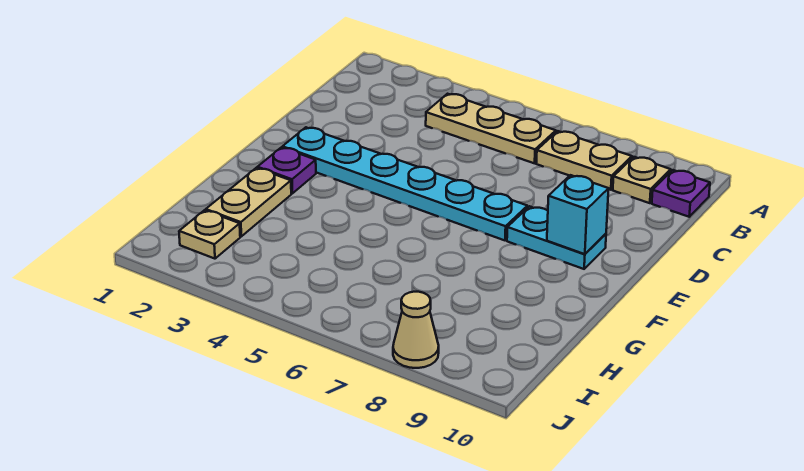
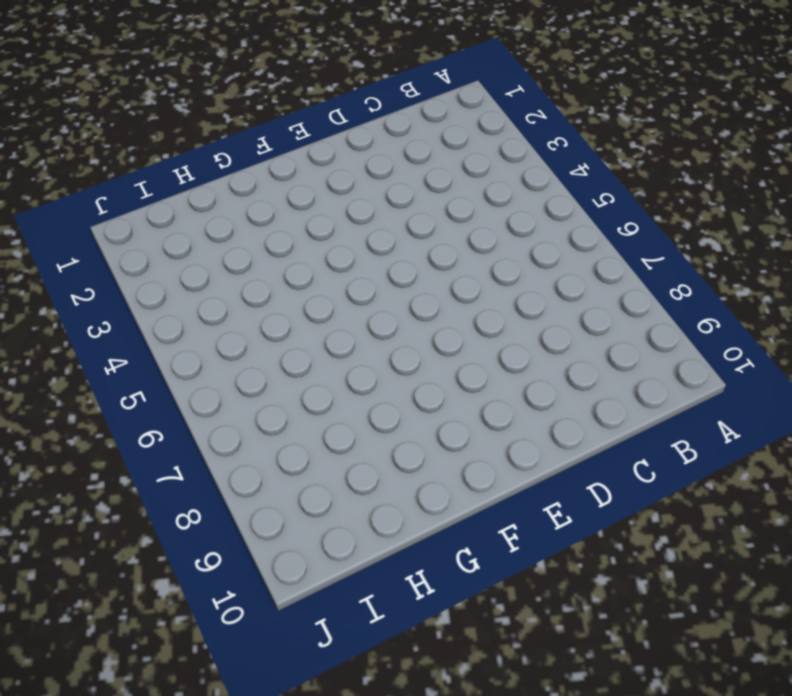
none -> tan 1x3 plate [426,94,556,163]
none -> tan 1x2 plate [536,131,632,190]

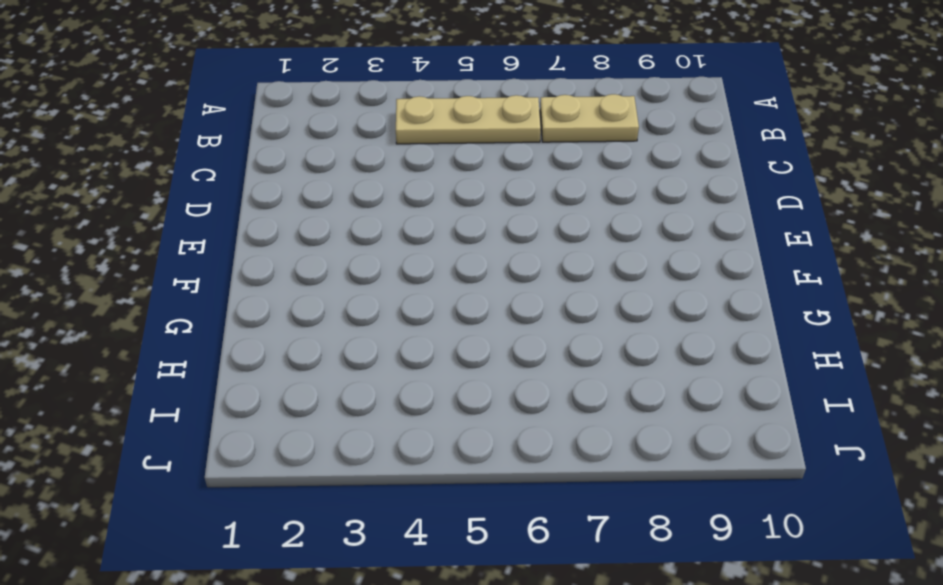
none -> tan 1x1 plate [613,157,671,203]
none -> purple 1x1 plate [652,170,710,217]

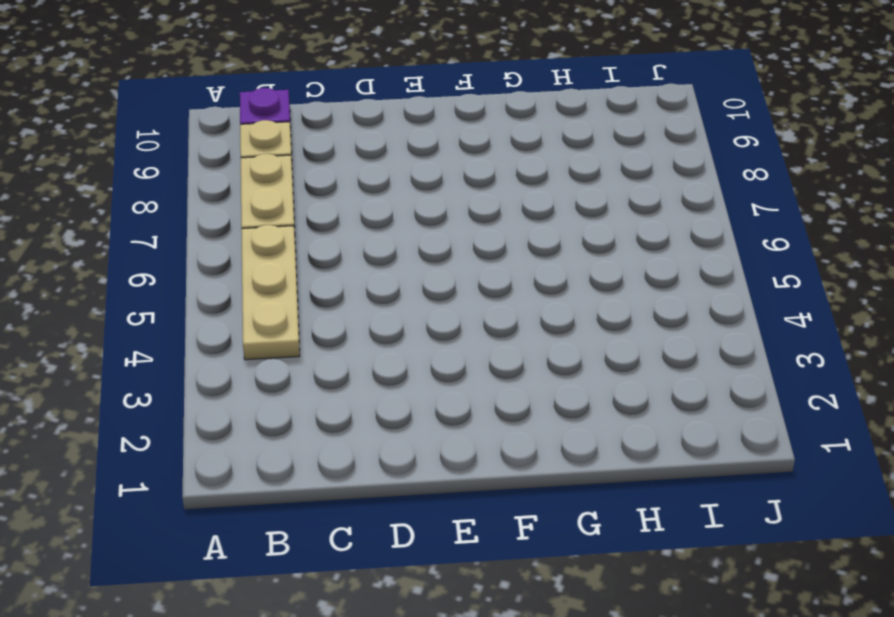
none -> cyan 1x6 plate [282,127,527,240]
none -> cyan 1x2 plate [507,206,606,269]

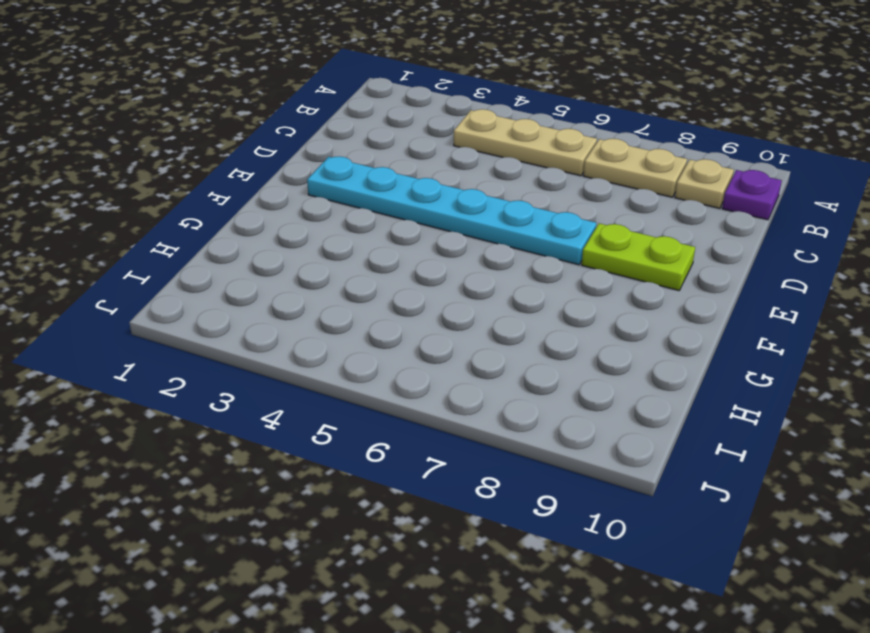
lime 1x2 plate [582,223,695,291] -> cyan 1x2 plate [507,206,606,269]
none -> purple 1x1 plate [257,147,316,193]
none -> tan 1x2 plate [206,168,291,236]

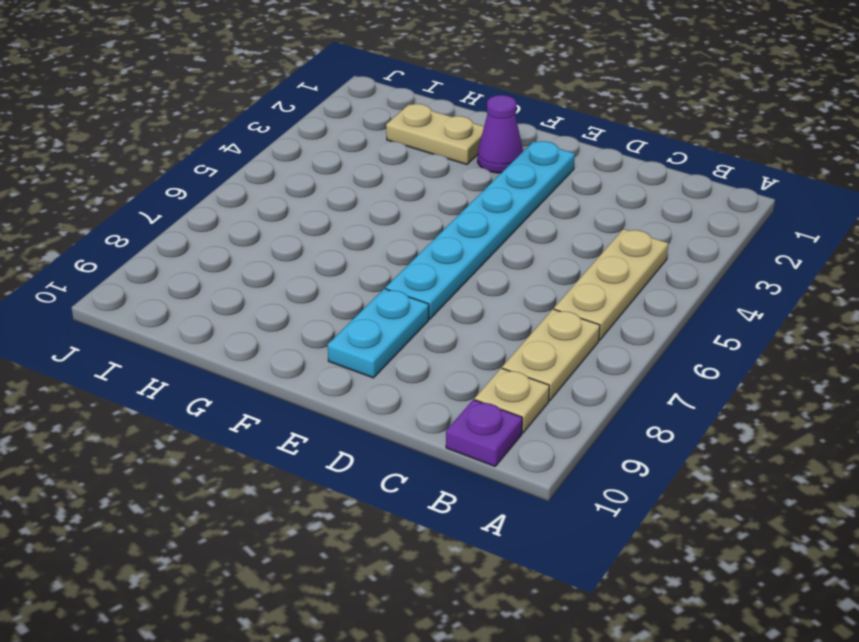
purple 1x1 cone [478,95,523,173] -> purple 1x1 plate [257,147,316,193]
none -> tan 1x1 plate [179,210,240,259]
none -> tan 1x1 cone [393,292,439,368]

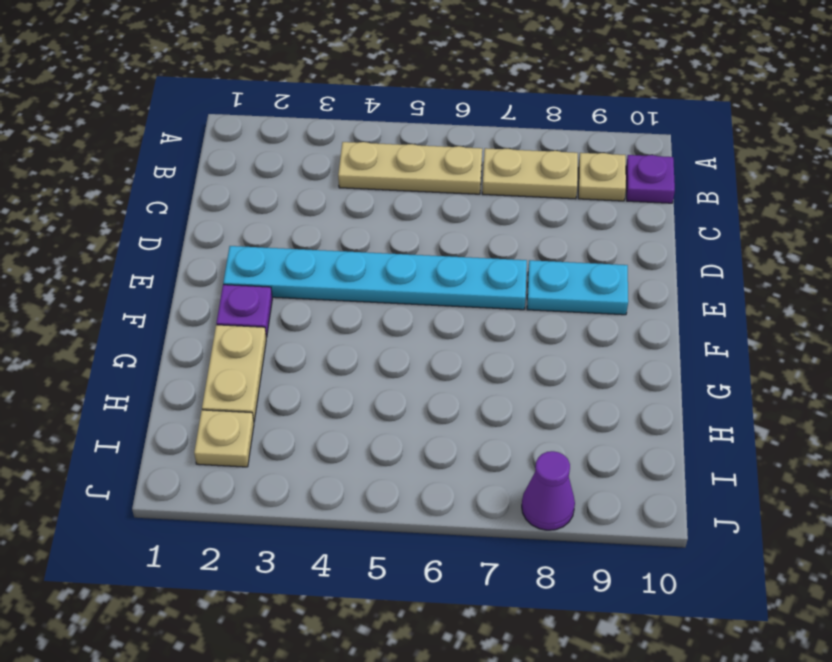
purple 1x1 cone [522,451,575,530] -> tan 1x1 cone [393,292,439,368]
none -> cyan 1x1 brick [547,175,609,254]

